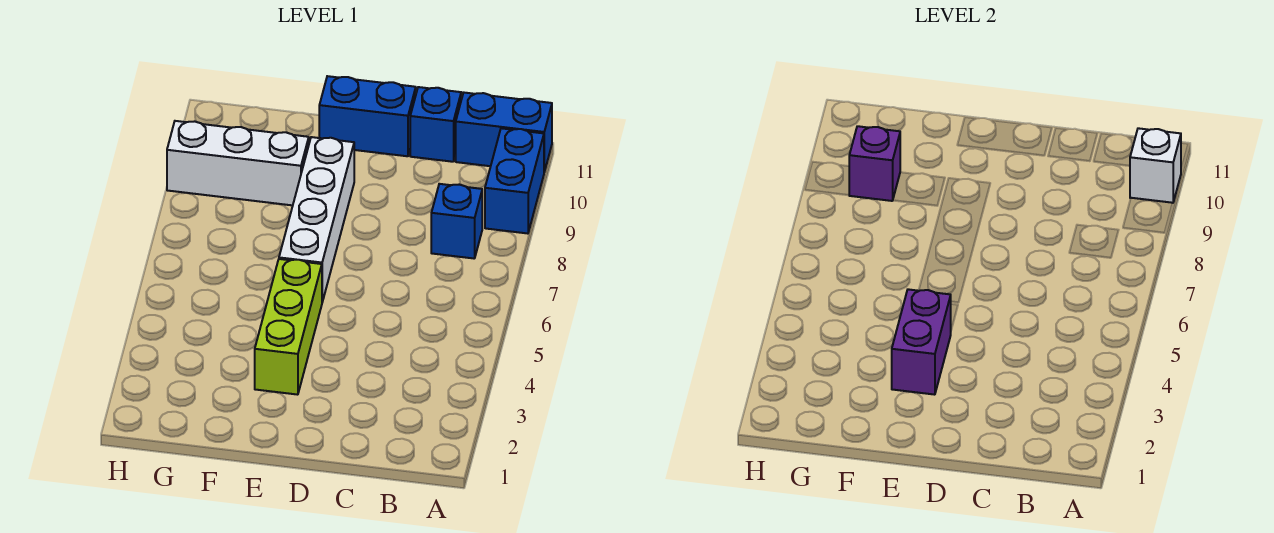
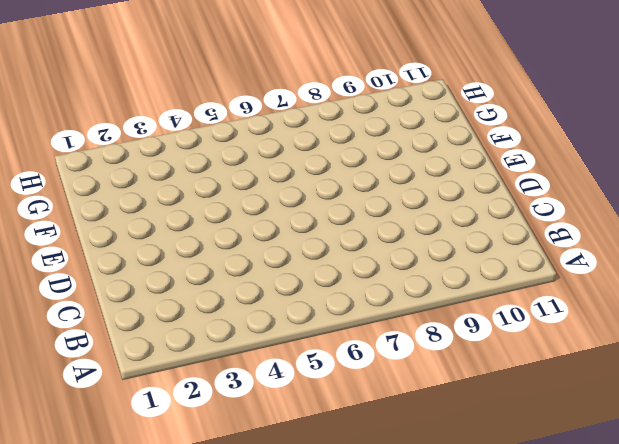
none -> blue 1x2 brick [485,128,544,234]
none -> blue 1x2 brick [456,93,552,172]

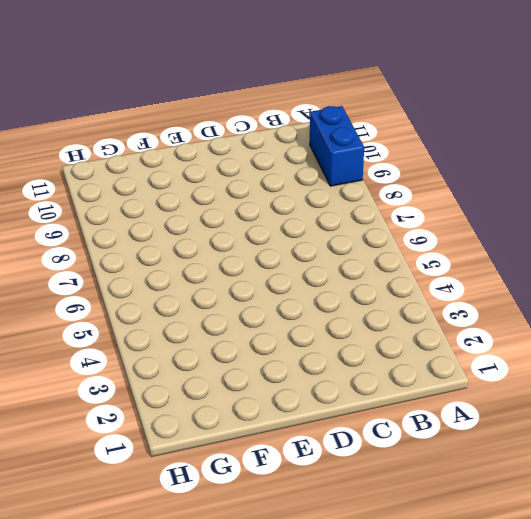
none -> blue 1x2 brick [456,93,552,172]
none -> blue 1x1 brick [431,184,482,258]

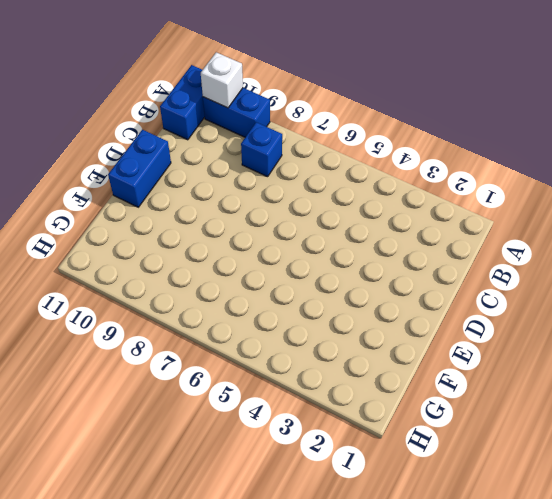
none -> blue 1x1 brick [410,87,461,162]
none -> lime 1x3 brick [255,259,322,395]

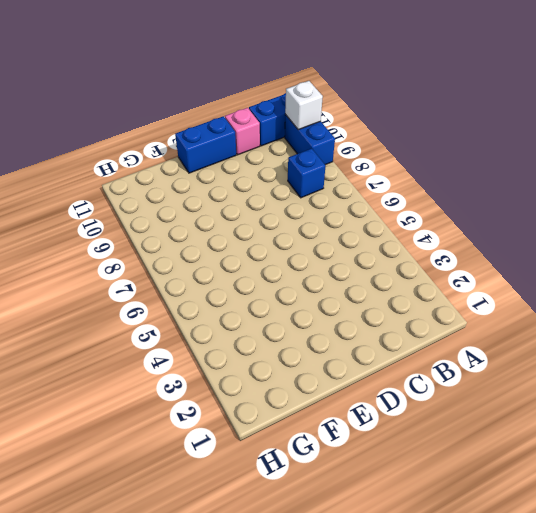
pink 1x1 brick [225,108,260,155] -> blue 1x1 brick [410,87,461,162]
none -> lime 1x3 brick [255,259,322,395]
none -> white 1x4 brick [279,137,354,302]

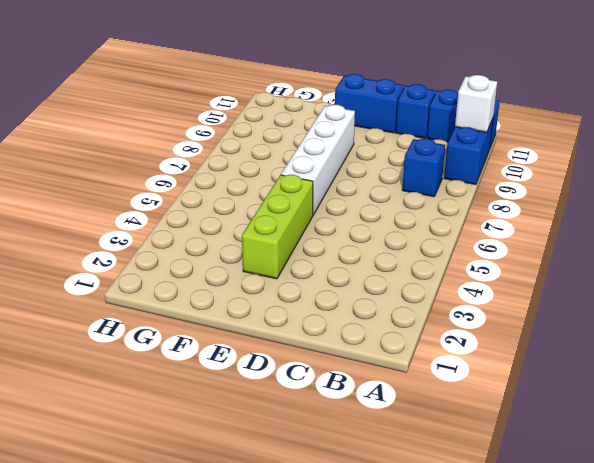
none -> white 1x3 brick [167,121,309,205]
none -> purple 1x2 brick [892,289,951,395]

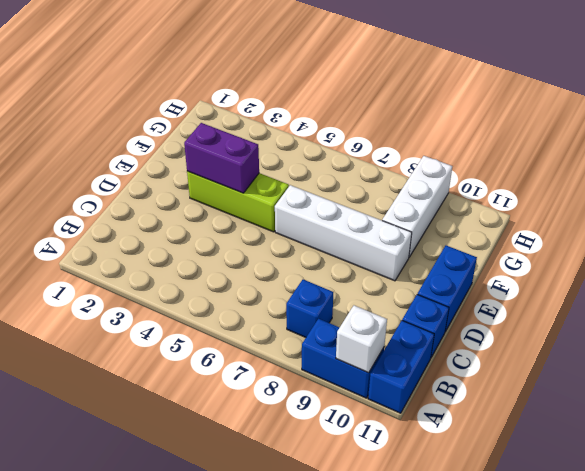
none -> purple 1x1 brick [849,126,900,201]

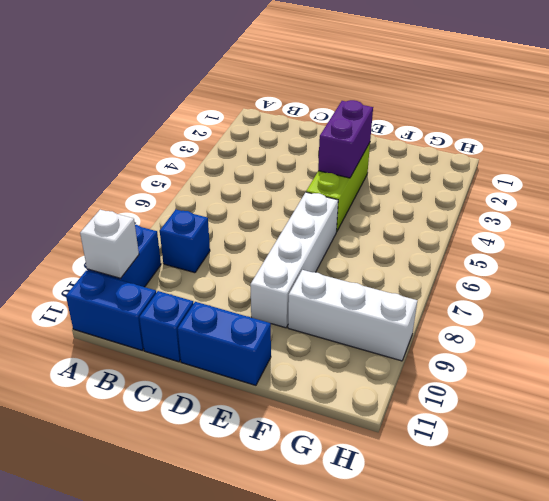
none -> purple 1x1 brick [849,126,900,201]

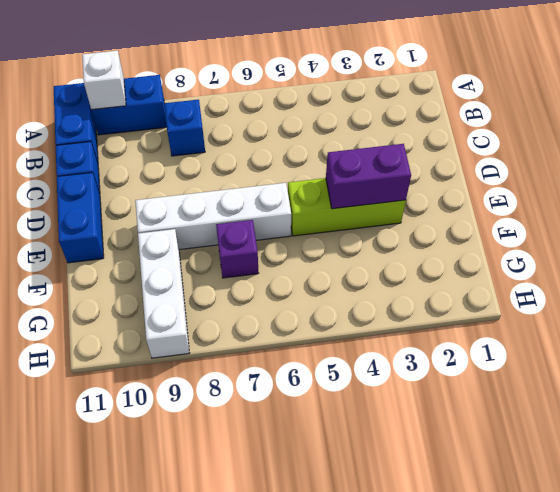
purple 1x1 brick [216,220,258,278] -> purple 1x1 brick moved to [849,126,900,201]

